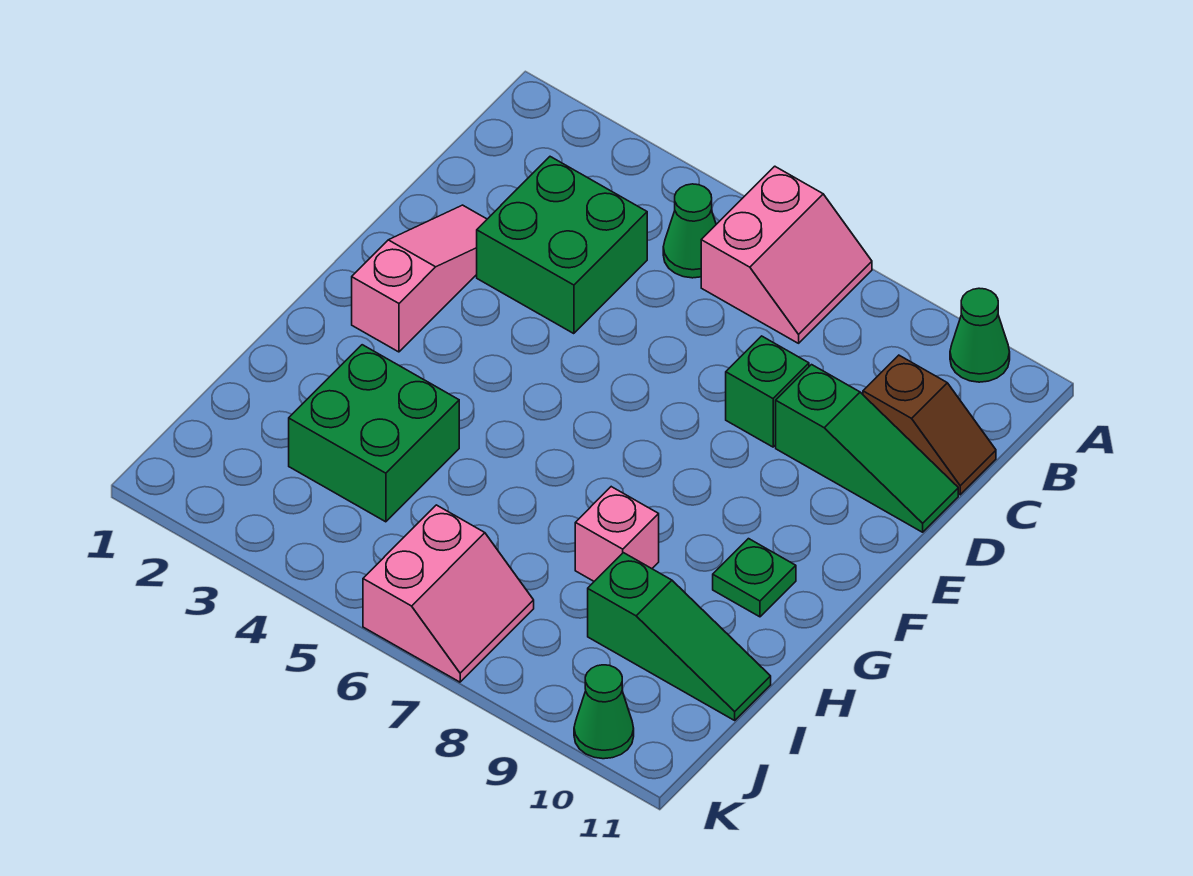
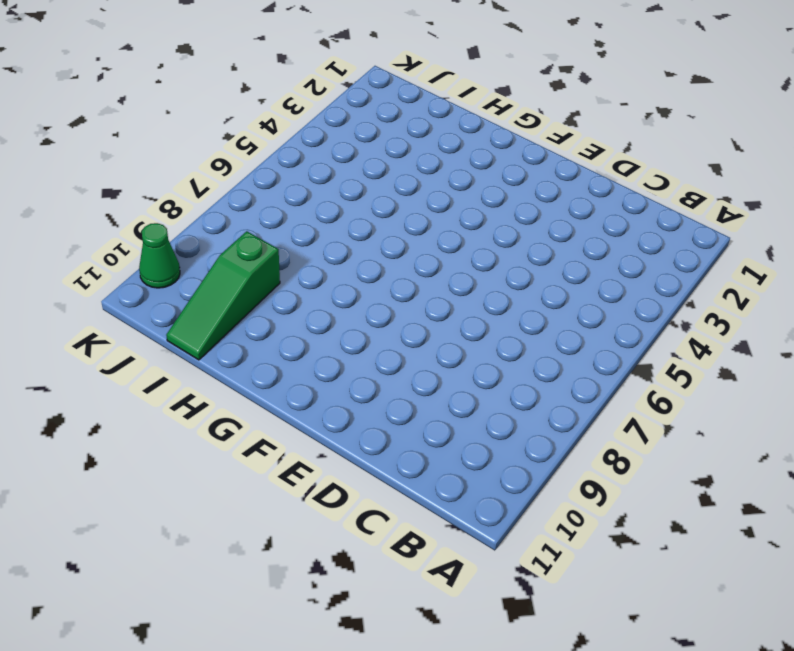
none -> pink 2x2 slope [701,166,872,343]
none -> green 1x1 cone [950,288,1010,382]
none -> green 1x1 cone [663,184,716,278]

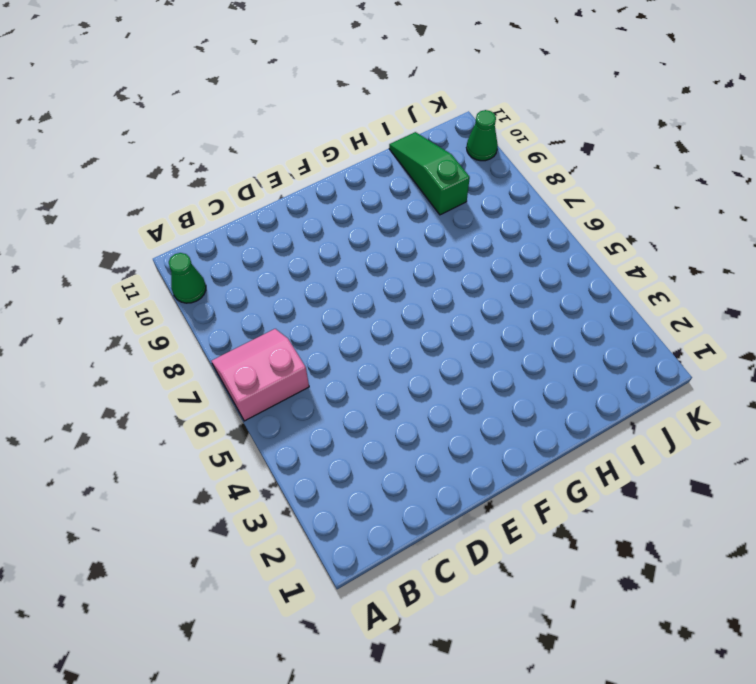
none -> green 1x1 cone [663,184,716,278]
none -> green 2x2 brick [477,157,647,334]
none -> brown 1x2 slope [863,355,996,495]

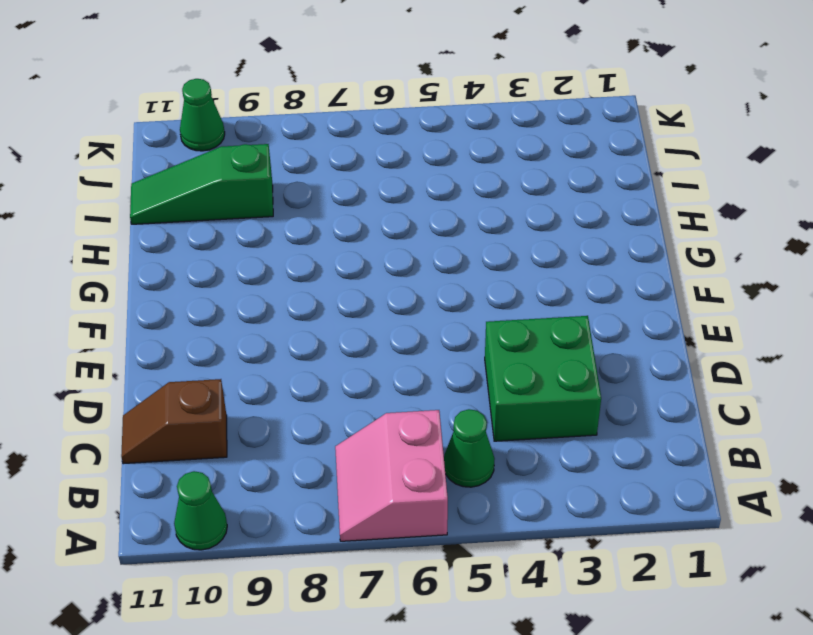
none -> pink 1x3 slope [352,205,487,352]
none -> green 1x1 brick [726,336,809,447]
none -> green 1x3 slope [776,365,958,532]

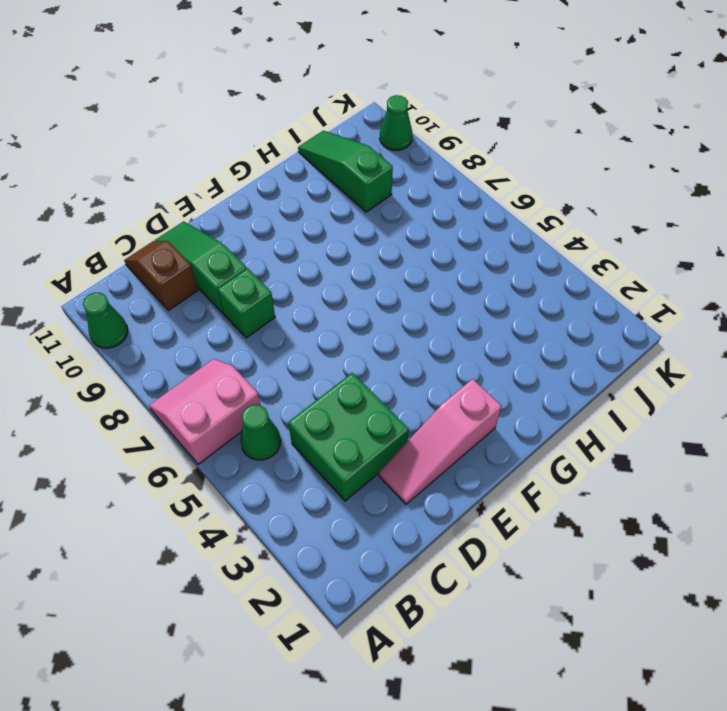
none -> green 1x1 plate [713,539,796,617]
none -> green 2x2 brick [289,345,459,522]
none -> pink 1x1 brick [575,487,659,581]

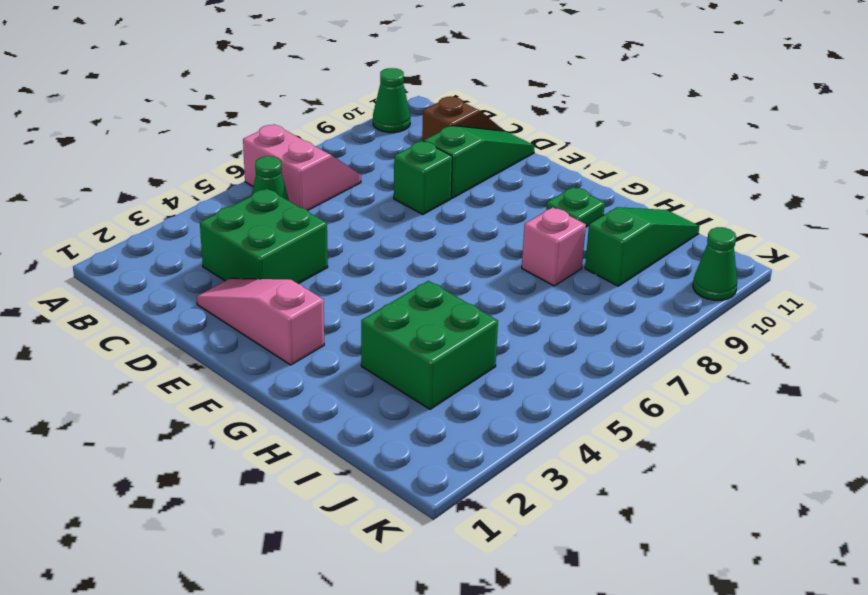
none -> pink 2x2 slope [363,505,534,682]

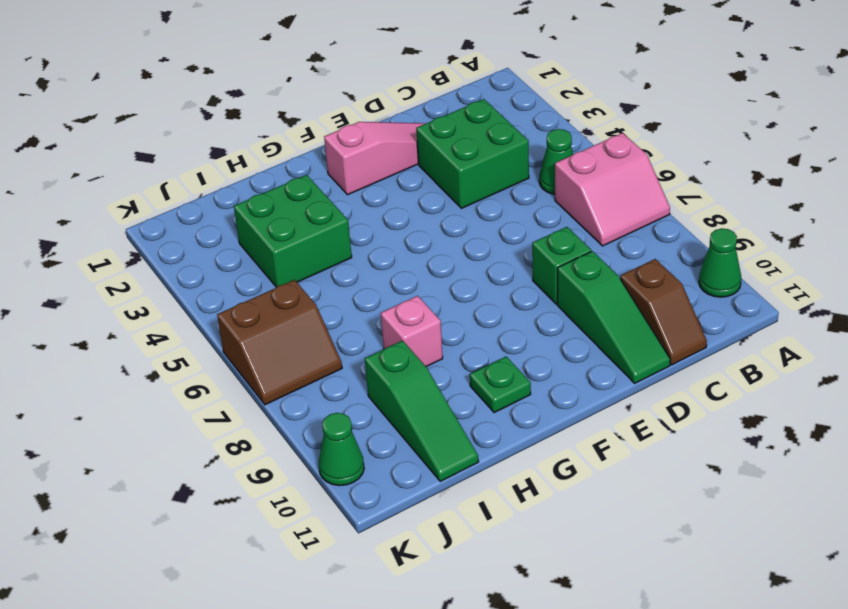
brown 2x2 slope [217,280,342,405] -> pink 2x2 slope [363,505,534,682]

